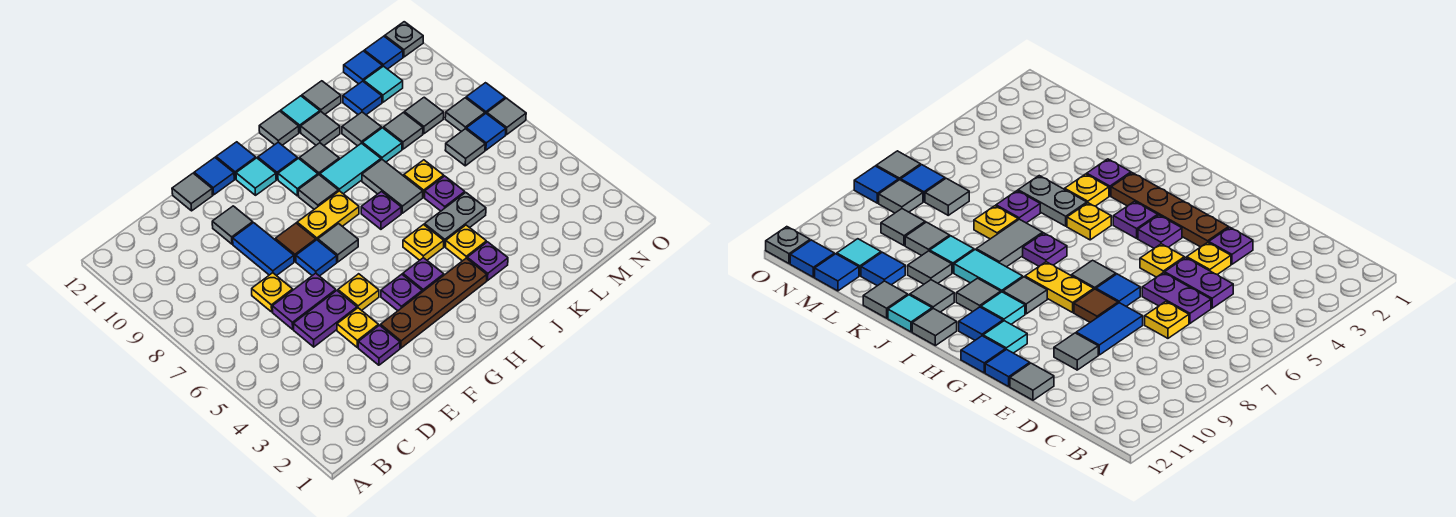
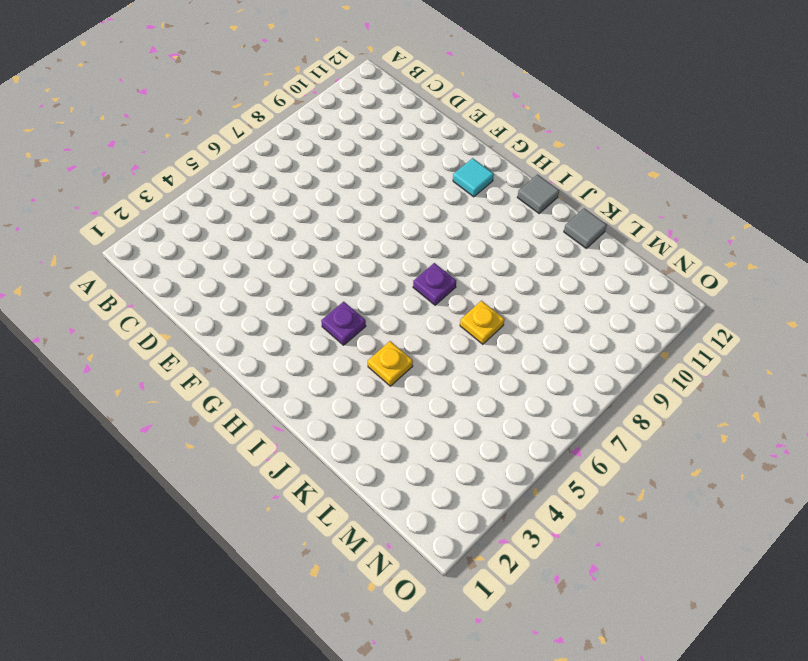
none -> purple 1x2 plate [293,291,357,347]
none -> purple 1x2 plate [272,273,336,329]
none -> yellow 1x1 plate [252,273,293,312]
none -> purple 1x1 plate [358,325,400,365]

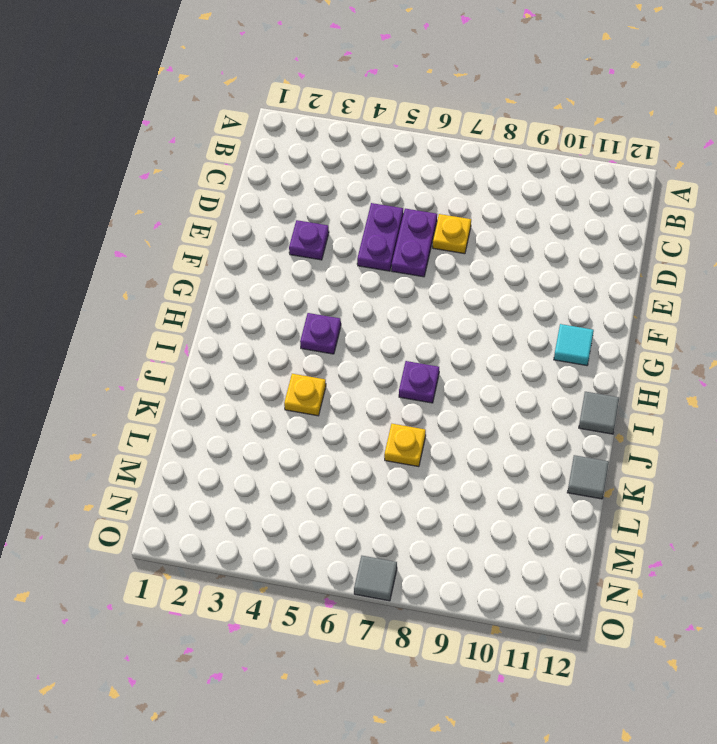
none -> yellow 1x1 plate [337,308,378,347]
none -> blue 1x2 tile [233,223,294,276]
none -> grey 1x1 tile [212,206,253,244]
none -> grey 1x1 tile [172,173,213,211]

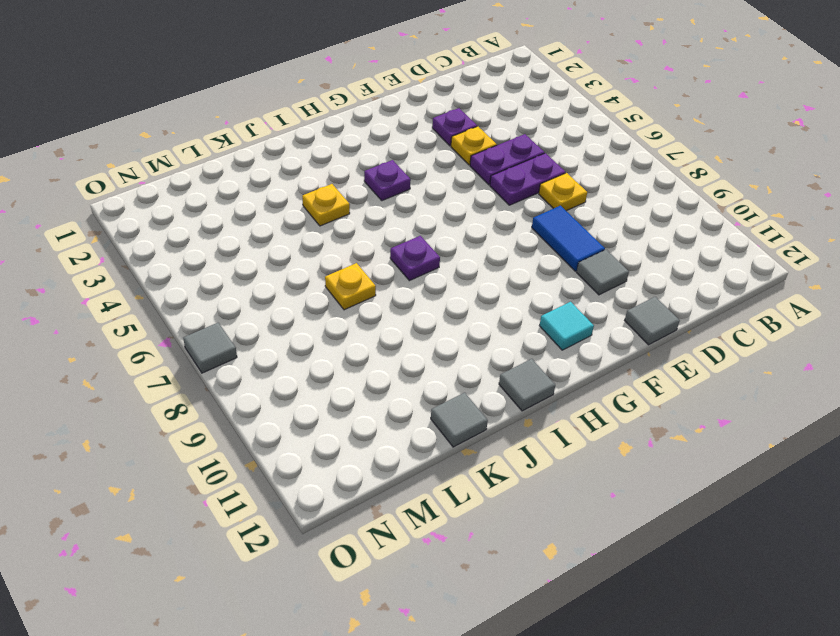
none -> brown 1x4 plate [381,258,487,348]
none -> yellow 1x1 plate [338,274,379,310]
none -> blue 1x1 tile [296,240,337,276]
none -> brown 1x1 tile [275,223,316,262]

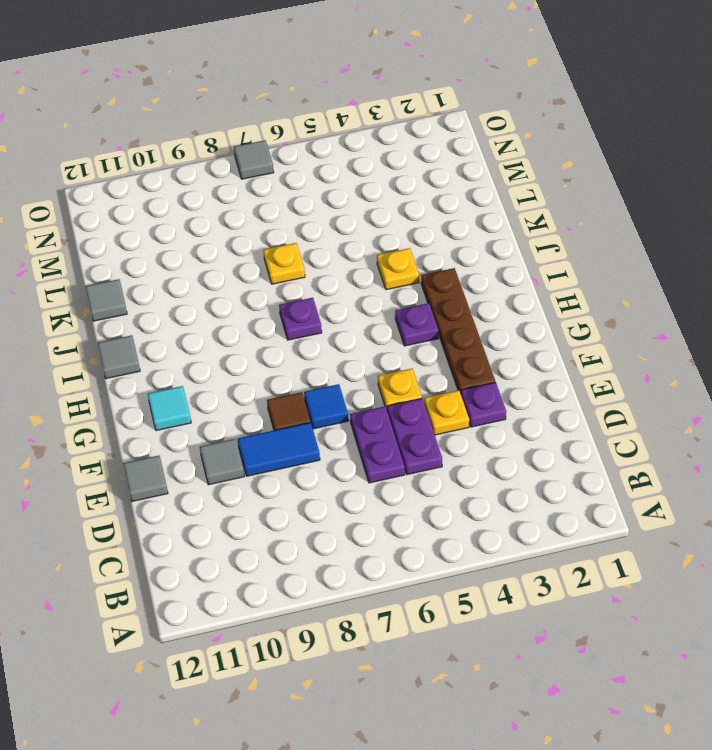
none -> yellow 1x1 plate [252,273,293,312]
none -> blue 1x1 tile [194,158,234,195]
none -> purple 1x1 plate [381,274,422,311]
none -> grey 1x1 tile [318,224,358,262]

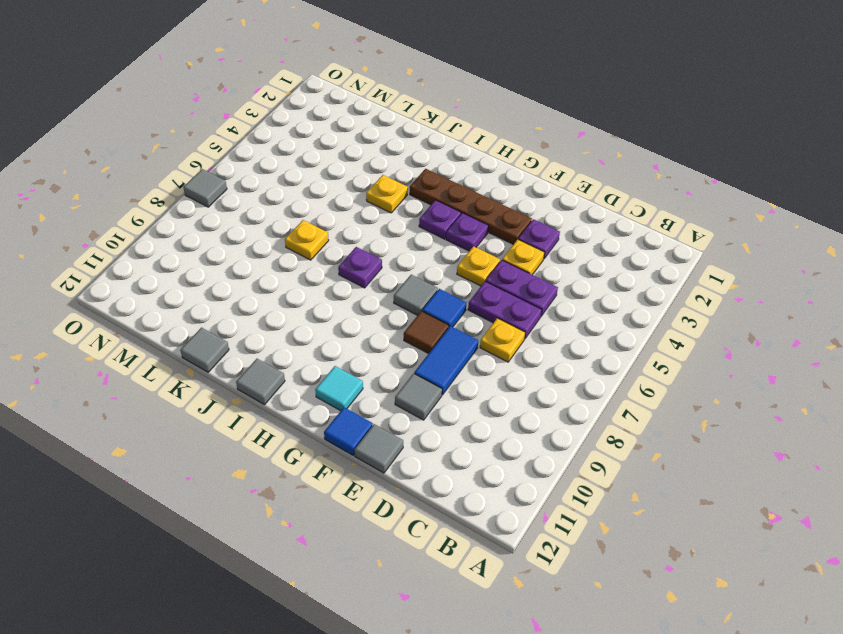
none -> yellow 1x2 plate [297,191,359,240]
none -> blue 1x1 tile [216,142,256,179]
none -> grey 1x1 tile [298,175,338,209]
none -> cyan 1x1 tile [278,158,318,196]

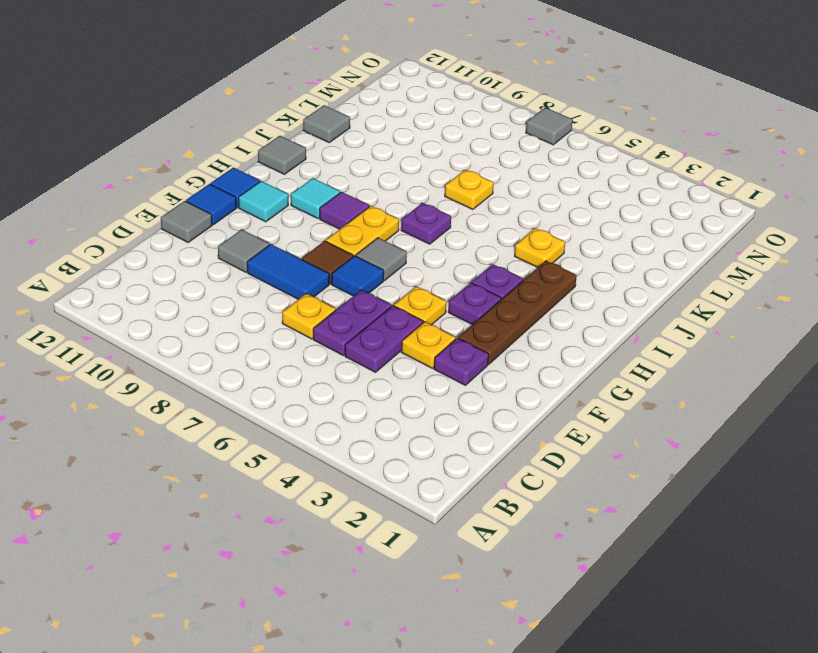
purple 1x1 tile [320,192,369,229] -> grey 1x1 tile [298,175,338,209]
none -> blue 1x1 tile [258,142,298,179]
none -> yellow 1x1 plate [403,225,444,260]
none -> cyan 1x2 tile [320,143,381,194]
none -> grey 1x1 tile [300,143,339,175]

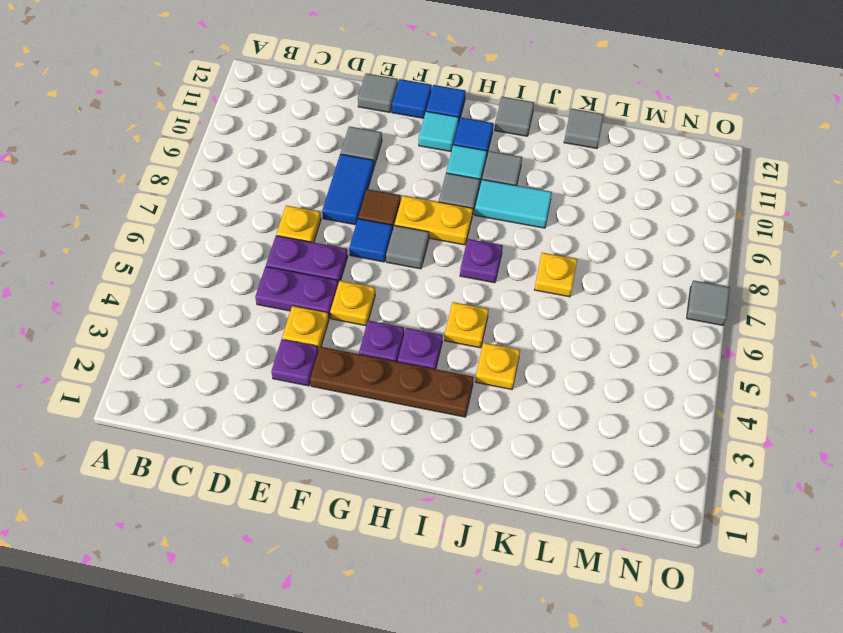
none -> purple 1x1 plate [467,242,508,281]
none -> grey 1x2 plate [425,193,486,247]
none -> grey 1x2 tile [362,160,423,213]
none -> grey 1x1 tile [301,112,340,146]

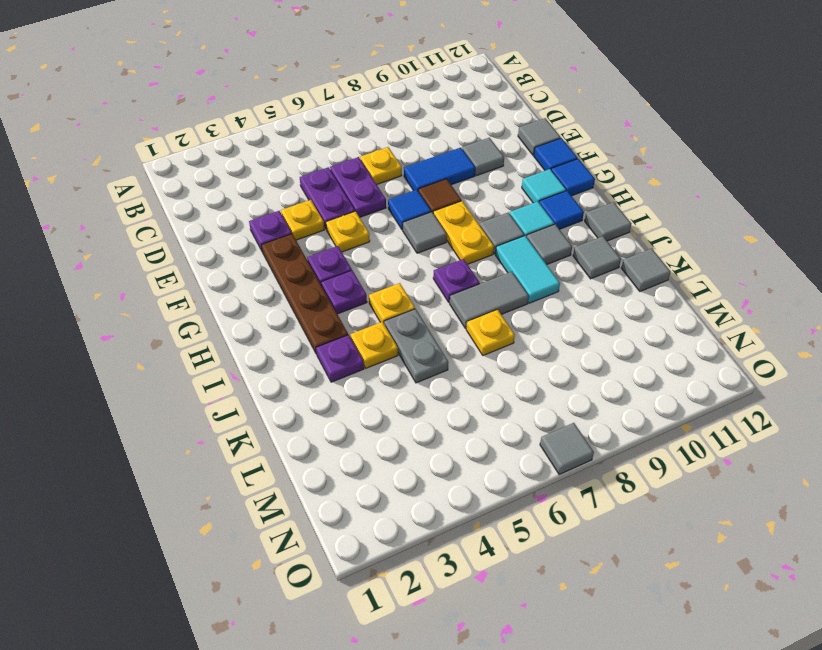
none -> cyan 1x1 tile [281,96,320,132]
none -> purple 1x1 plate [425,176,465,211]
none -> cyan 1x1 tile [362,128,402,162]
none -> grey 1x1 tile [342,112,382,146]

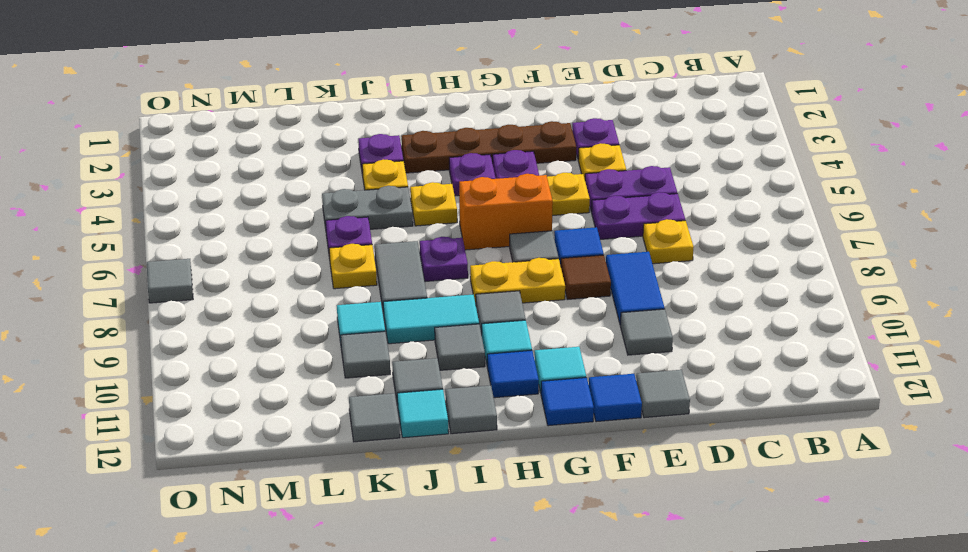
orange 1x2 brick [459,174,553,250] -> none
none -> grey 1x1 tile [384,112,423,149]
none -> blue 1x1 tile [343,81,382,115]
none -> grey 1x1 tile [445,129,485,166]
none -> grey 1x1 tile [404,97,444,134]

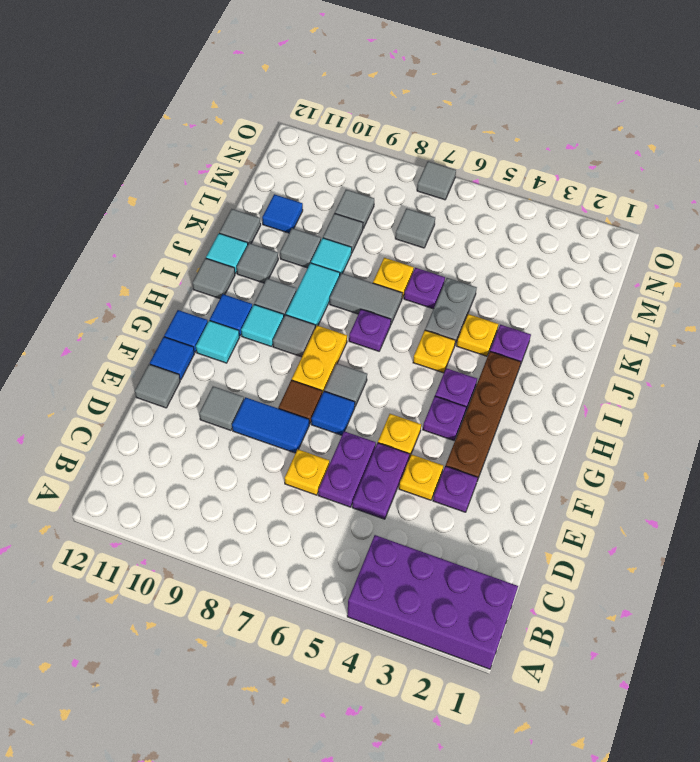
purple 2x4 brick [347,535,518,669] -> none
none -> cyan 1x1 tile [364,66,403,102]
none -> blue 1x1 tile [344,51,382,84]
none -> blue 1x1 tile [466,114,506,150]
none -> grey 1x1 tile [445,98,485,132]

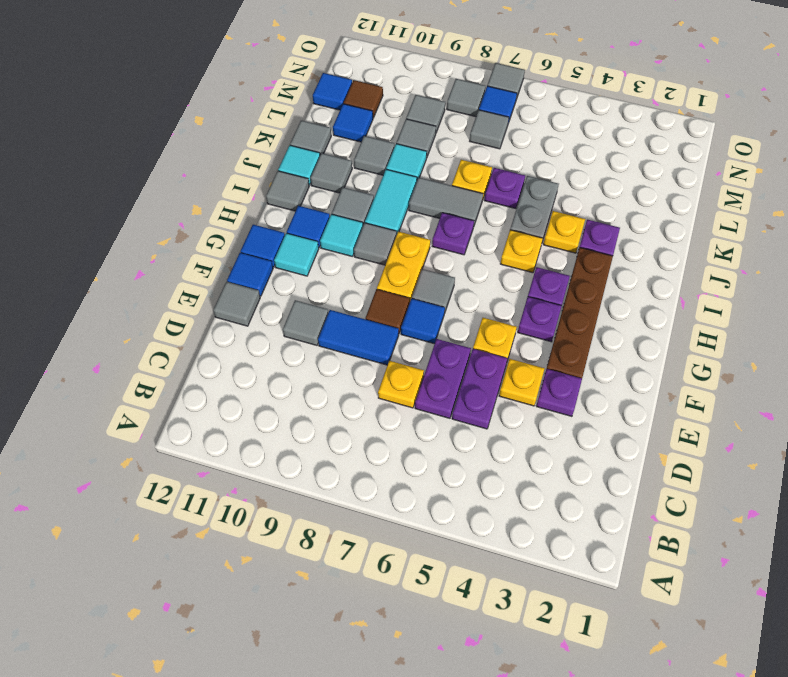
brown 1x1 tile [344,80,383,118] -> cyan 1x1 tile [364,66,403,102]
none -> blue 1x1 tile [364,36,403,69]
none -> blue 1x1 tile [466,83,505,114]
none -> grey 1x1 plate [385,22,423,57]

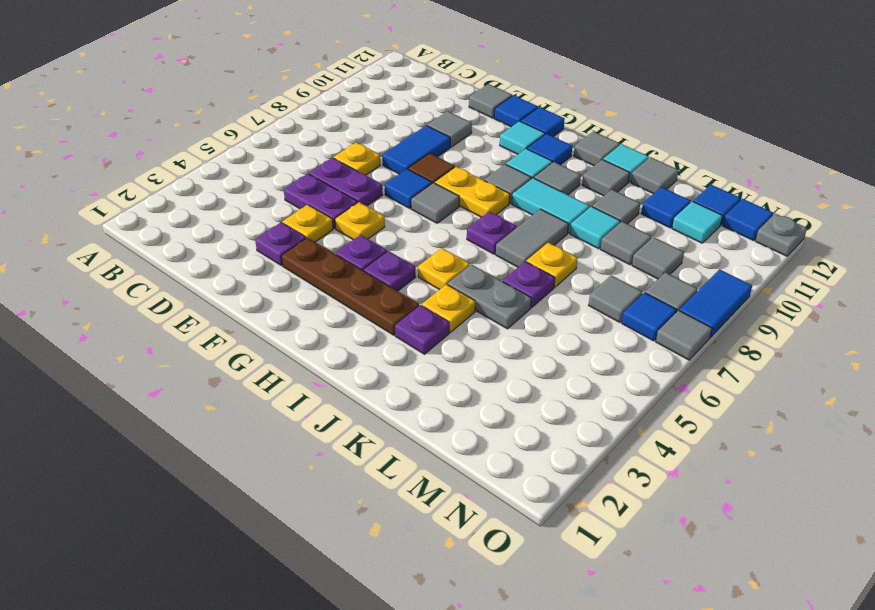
blue 1x2 tile [679,269,752,338] -> blue 1x1 tile [466,83,505,114]

